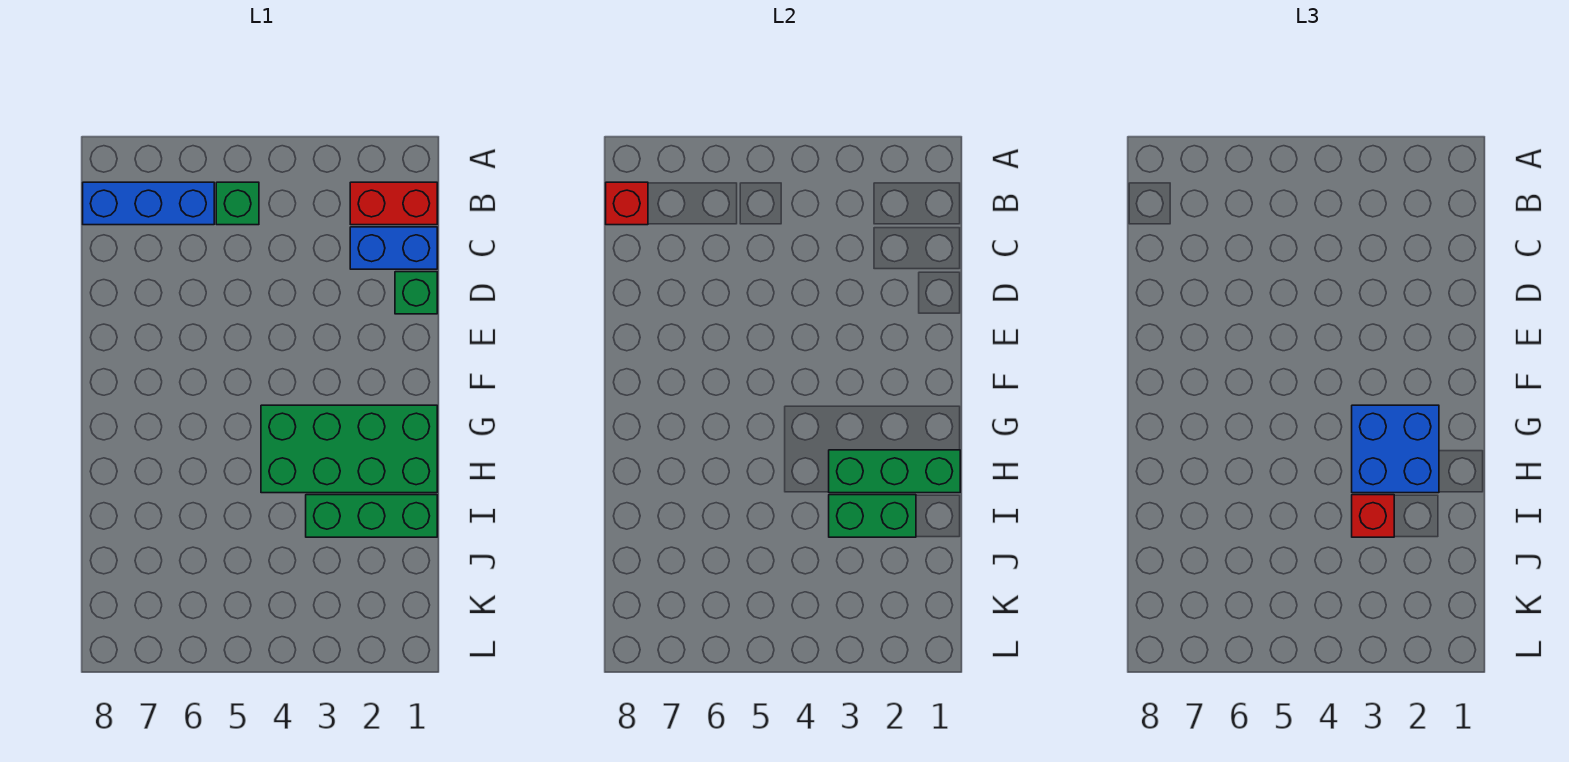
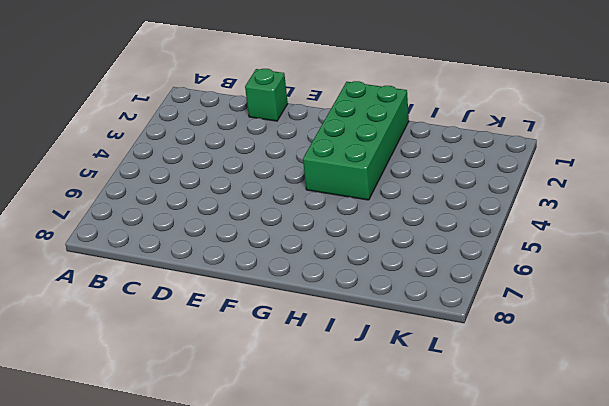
none -> red 1x2 brick [350,182,437,225]
none -> green 1x1 brick [216,182,259,225]
none -> blue 1x3 brick [83,182,214,225]

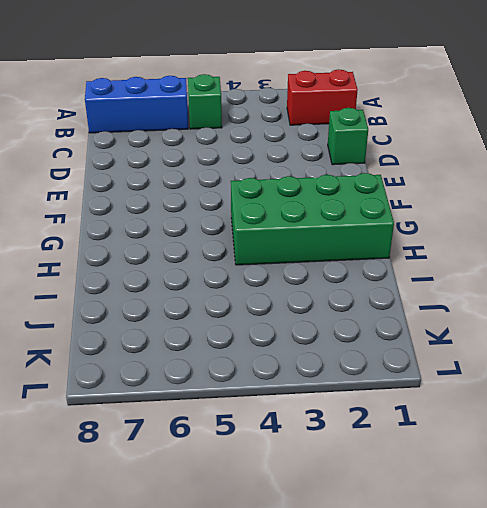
none -> blue 1x2 brick [350,227,437,269]
none -> green 1x3 brick [306,495,437,537]
none -> red 1x1 brick [606,182,648,225]

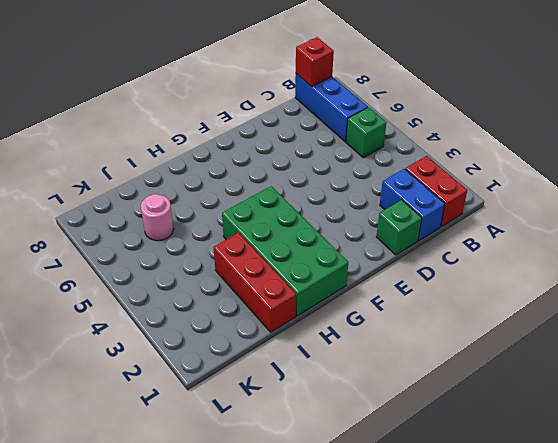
red 1x3 brick [214,233,296,332] -> green 1x3 brick [306,495,437,537]
pink 1x1 round brick [141,194,174,241] -> none
none -> green 1x3 brick [829,450,960,493]
none -> green 1x2 brick [829,495,916,537]
none -> blue 2x2 brick [1352,405,1439,493]

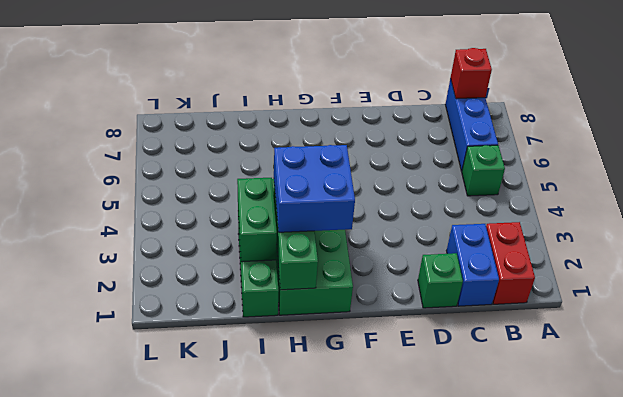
none -> red 1x1 brick [1352,495,1394,537]

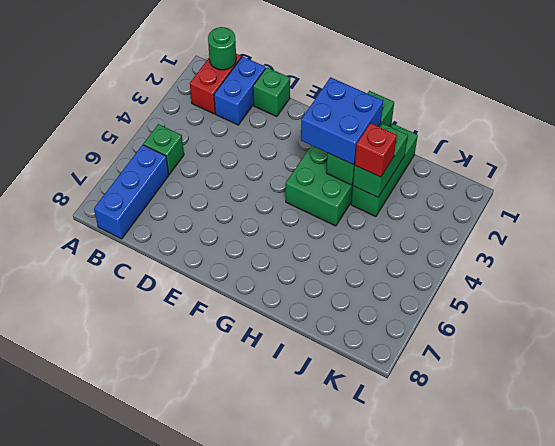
green 1x1 round brick [208,27,236,70] -> none
none -> red 1x1 brick [606,182,648,225]

